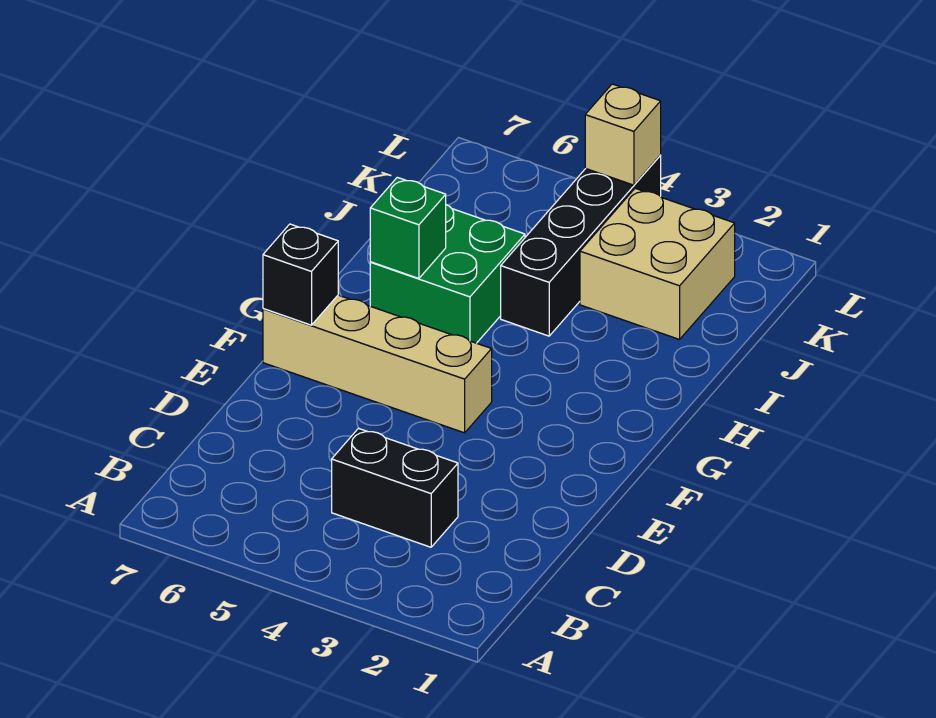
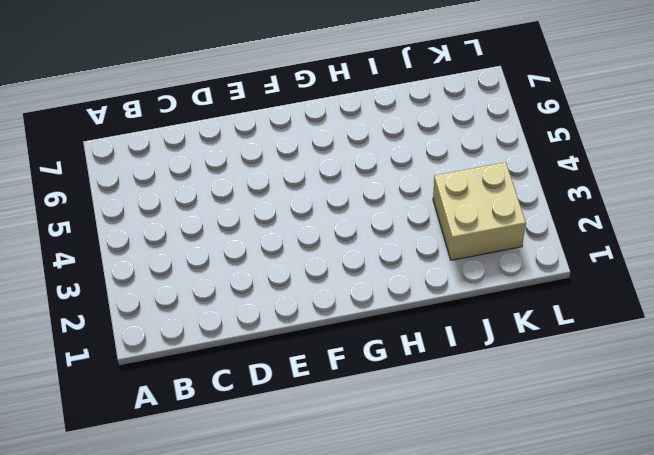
none -> black 1x2 brick [332,428,458,547]
none -> tan 1x4 brick [263,295,492,433]

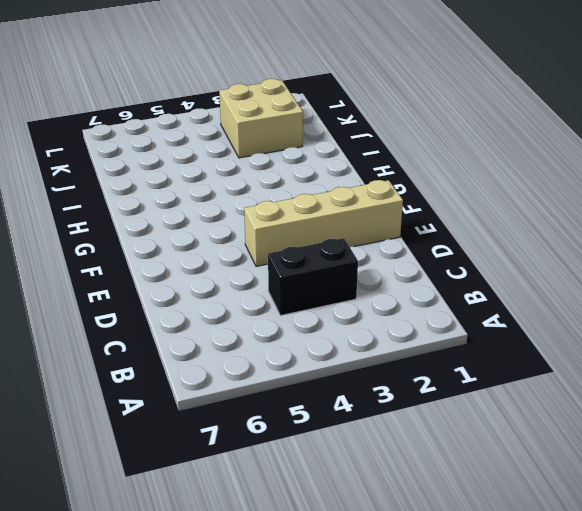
tan 1x4 brick [244,180,403,267] -> tan 1x4 brick moved to [263,295,492,433]
none -> green 2x2 brick [370,205,525,343]
none -> black 1x4 brick [501,155,661,336]

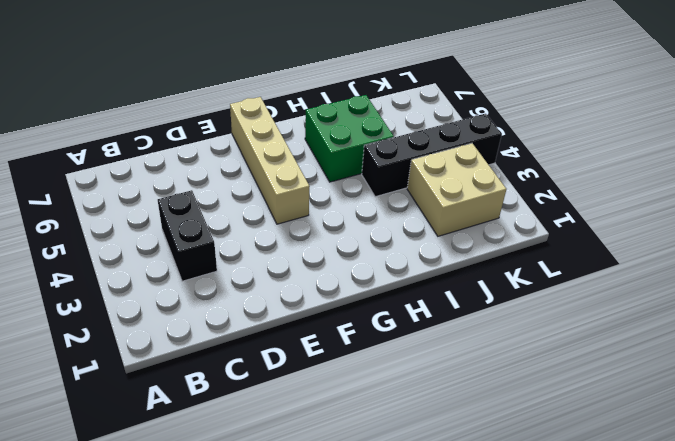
none -> black 1x1 brick [263,224,338,325]
none -> green 1x1 brick [370,177,446,278]

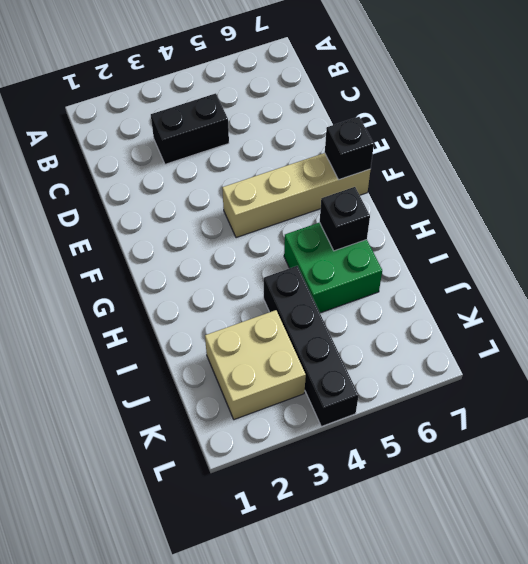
black 1x1 brick [320,187,370,251] -> green 1x1 brick [370,177,446,278]
none -> tan 1x1 brick [585,84,661,185]

